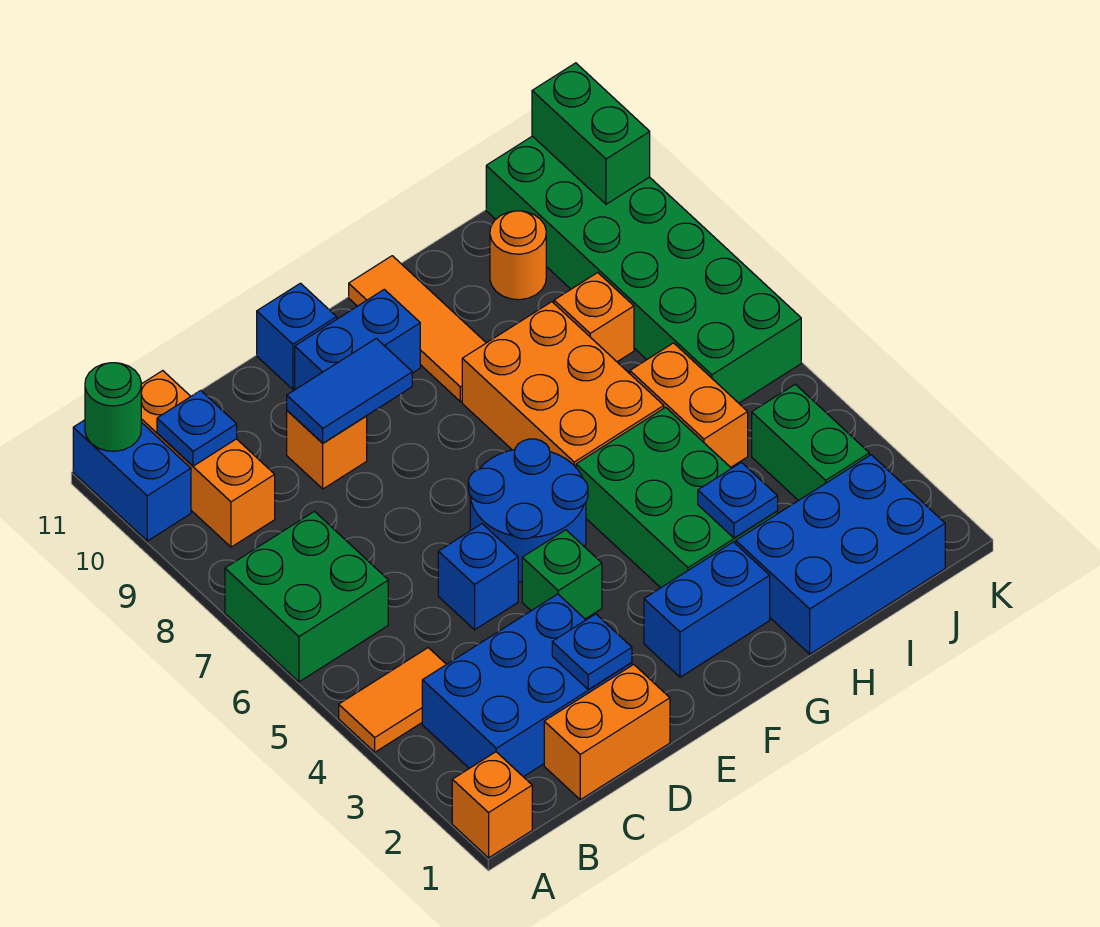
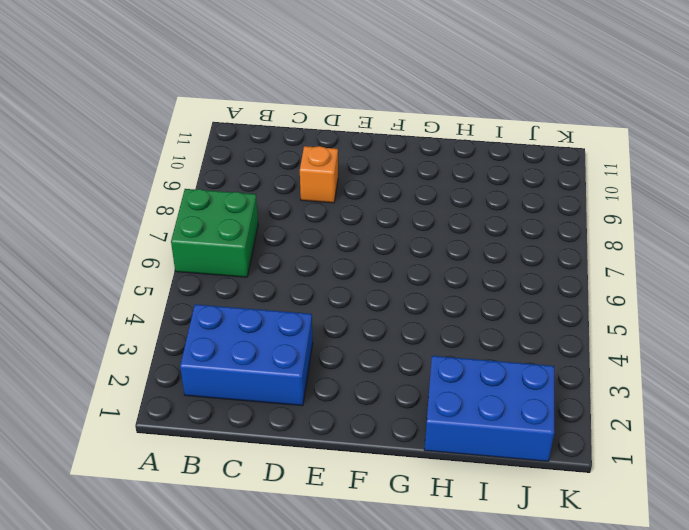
none -> orange 1x1 brick [452,752,532,858]
none -> orange 1x2 tile [339,648,446,752]
none -> blue 1x2 brick [73,420,191,541]

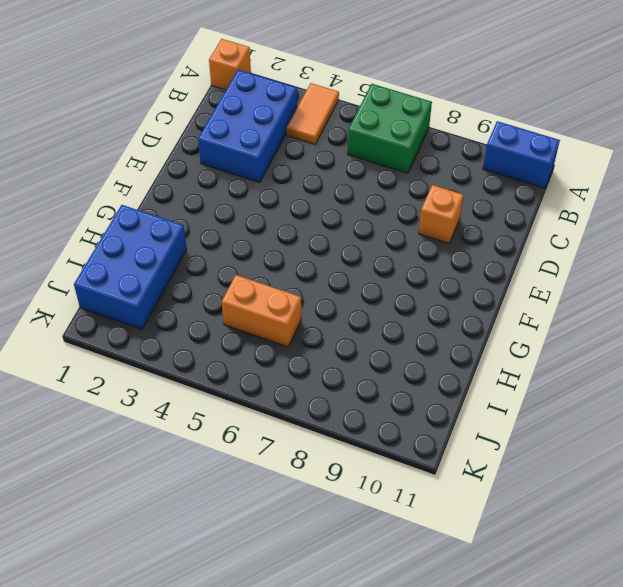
none -> orange 1x3 brick [141,371,275,547]
none -> orange 1x2 brick [544,664,670,800]
none -> blue 1x1 brick [438,524,518,630]

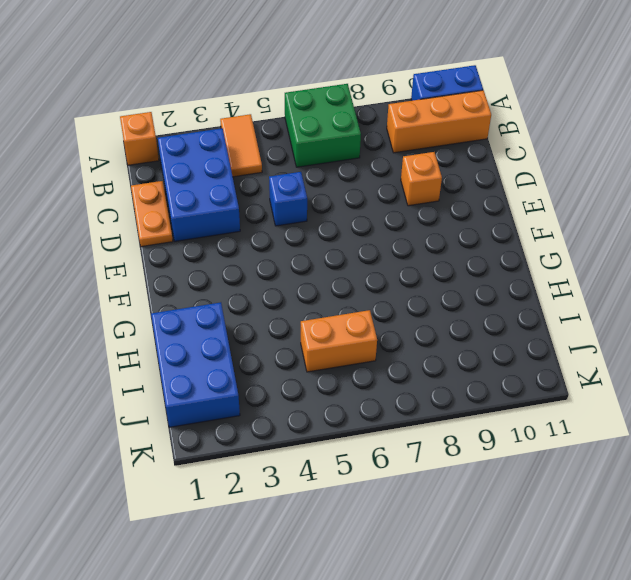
orange 1x2 plate [131,181,173,247] -> orange 1x2 brick [544,664,670,800]
none -> green 1x1 brick [522,530,602,619]
none -> blue 2x2 round brick [468,439,588,582]
none -> blue 1x2 brick [295,289,420,390]

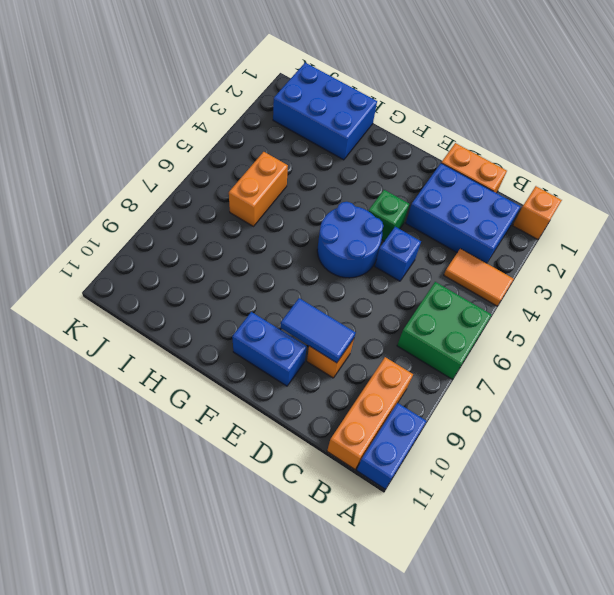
none -> blue 1x1 brick [257,283,337,389]
none -> blue 1x2 brick [644,542,770,677]
none -> green 2x3 brick [576,407,778,588]

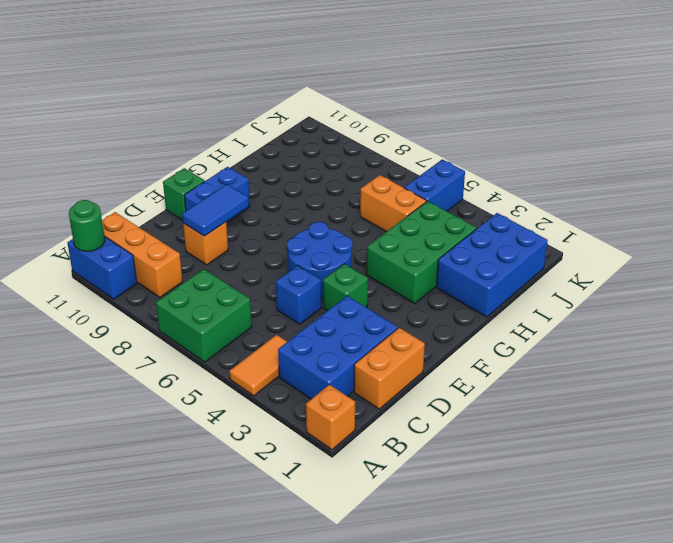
green 1x1 brick [163,168,205,220] -> blue 1x1 brick [257,283,337,389]
green 2x3 brick [366,201,476,304] -> green 2x3 brick turned to [576,407,778,588]
blue 1x2 brick [404,159,465,211] -> blue 1x2 brick moved to [644,542,770,677]
none -> orange 2x3 brick [462,302,664,467]
none -> orange 1x3 tile [349,256,486,402]
none -> orange 1x1 brick [554,273,634,362]

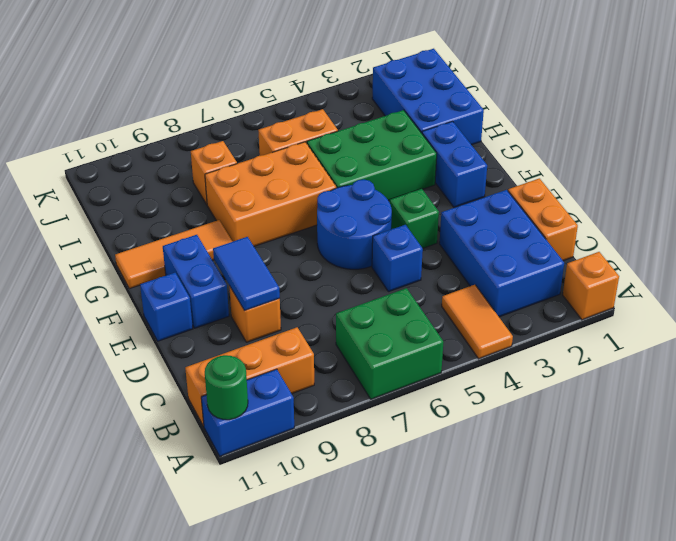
none -> orange 1x1 round brick [490,211,546,300]
none -> green 1x2 brick [752,384,869,501]
none -> green 2x6 brick [486,136,801,403]

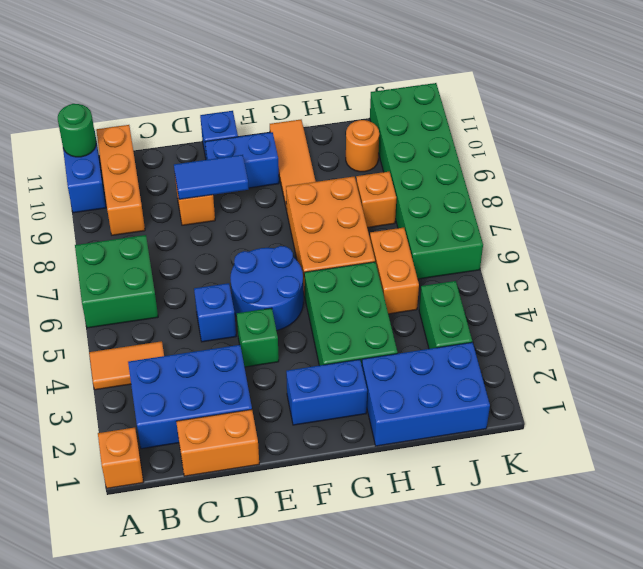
none -> blue 1x1 plate [157,390,237,466]
none -> blue 1x1 plate [552,614,632,689]
none -> blue 1x1 plate [698,462,778,538]

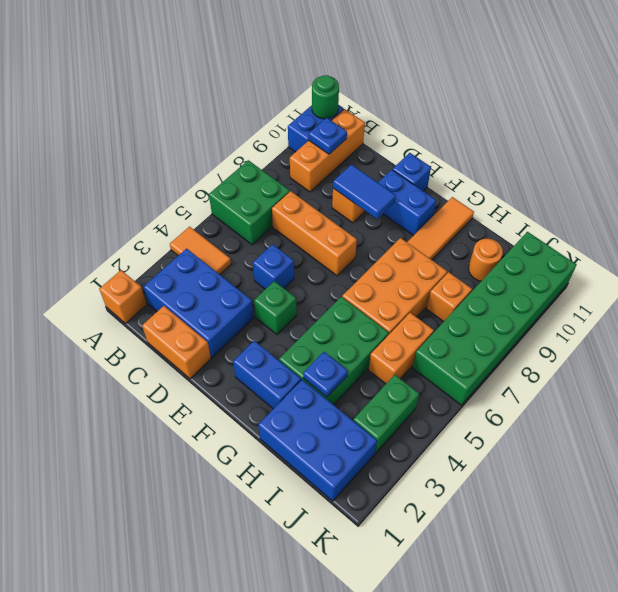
orange 1x3 brick [272,191,357,276] -> none
none -> blue 2x2 round brick [468,439,588,582]
none -> blue 1x1 plate [552,614,632,689]
none -> green 1x2 brick [532,63,650,204]

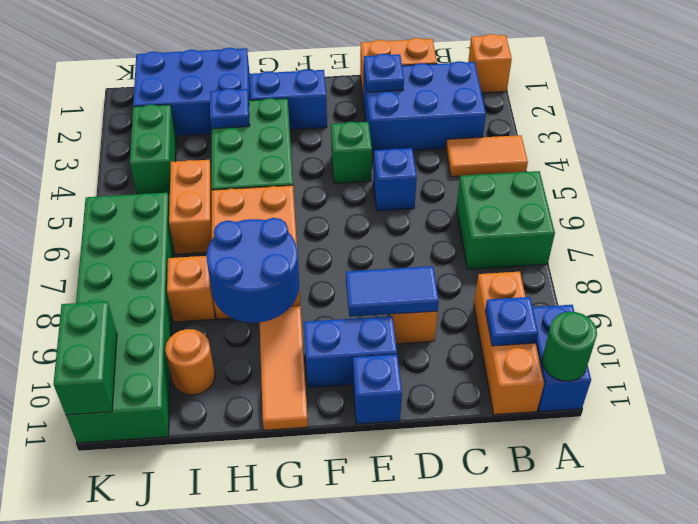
blue 2x2 round brick [206,218,299,323] -> blue 2x2 round brick moved to [468,439,588,582]

